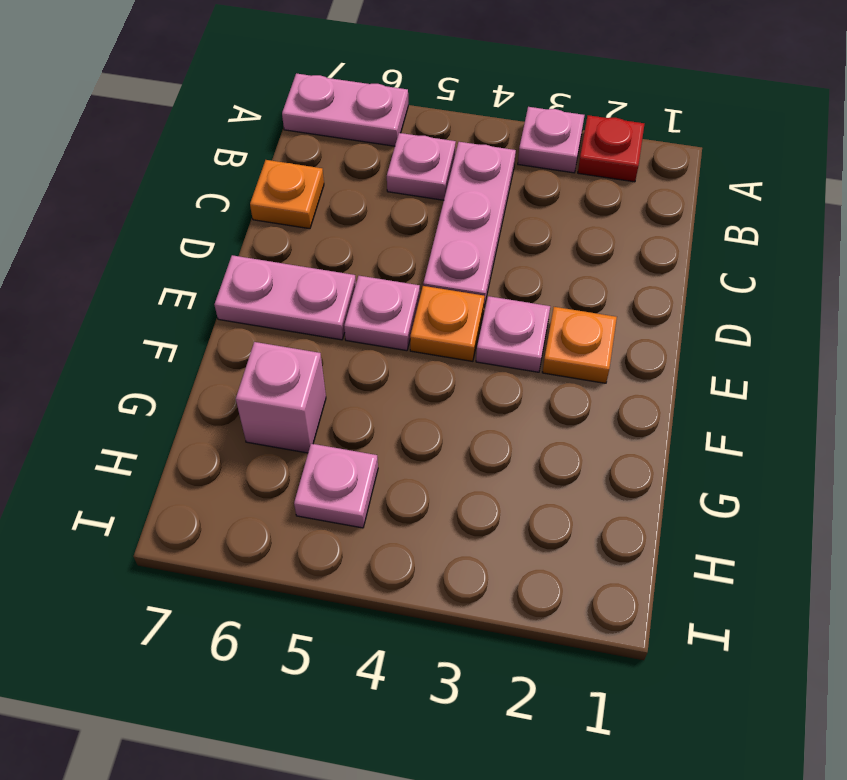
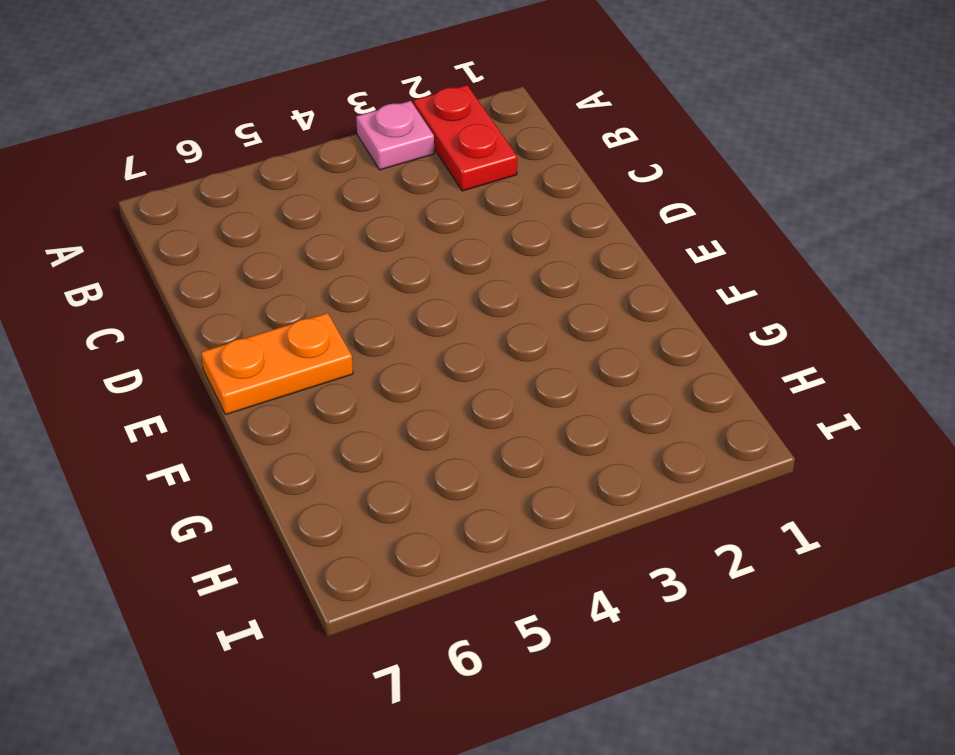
red 1x2 plate [414,85,517,191] -> red 1x1 plate [578,115,644,182]
orange 1x2 plate [201,313,353,415] -> pink 1x2 plate [214,255,356,340]
none -> pink 1x2 plate [282,73,408,146]
none -> pink 1x3 plate [423,142,516,306]
none -> pink 1x1 plate [387,133,456,200]

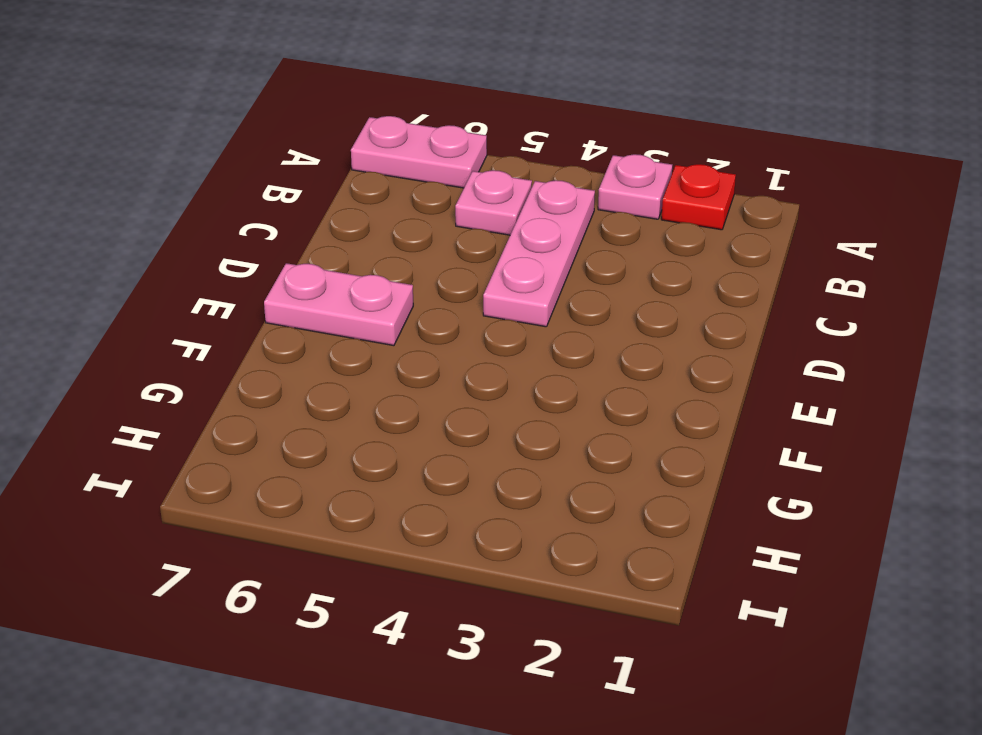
none -> orange 1x1 plate [250,160,324,229]
none -> orange 1x1 plate [542,307,617,383]
none -> pink 1x1 plate [476,296,550,372]

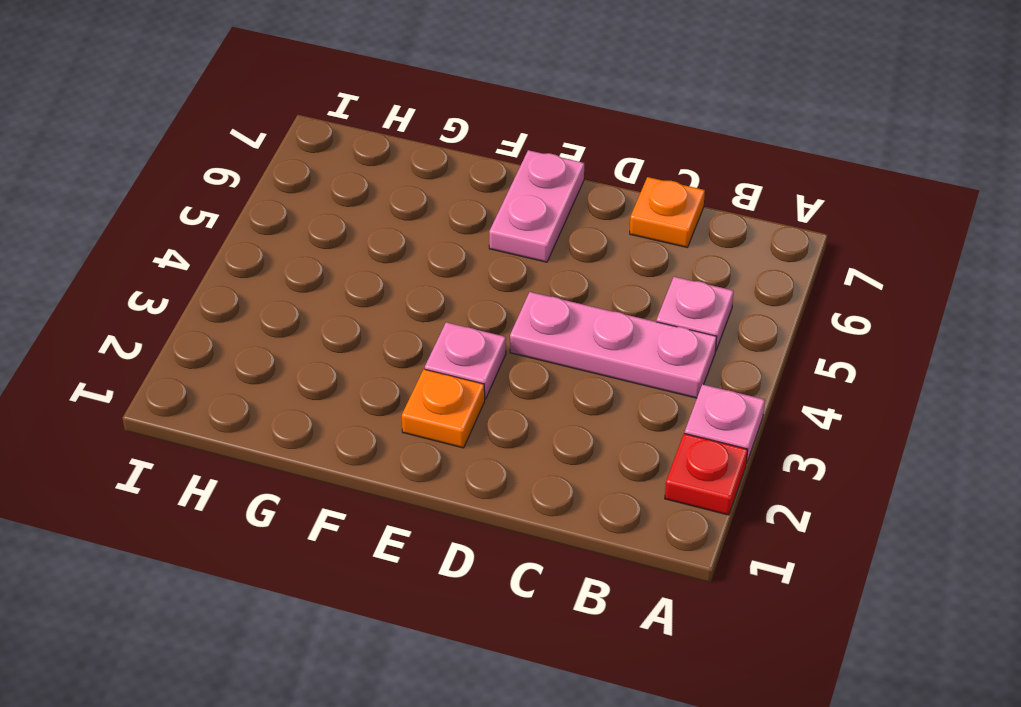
none -> pink 1x2 plate [282,73,408,146]
none -> orange 1x1 plate [410,286,485,361]
none -> pink 1x1 plate [344,276,420,351]

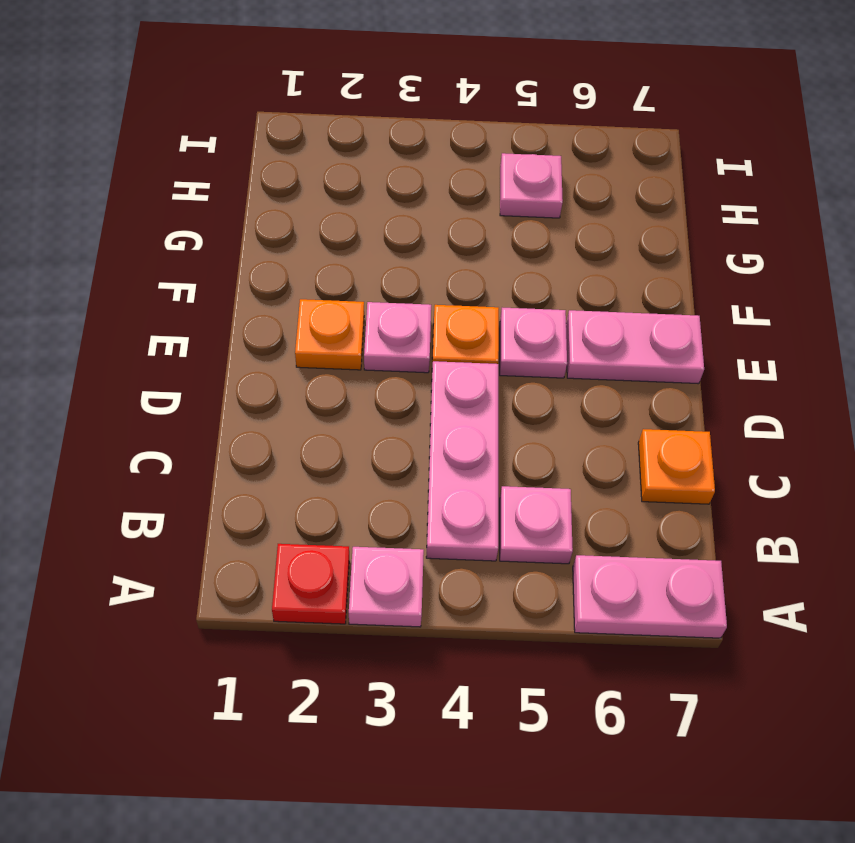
none -> pink 1x1 brick [236,342,326,453]

